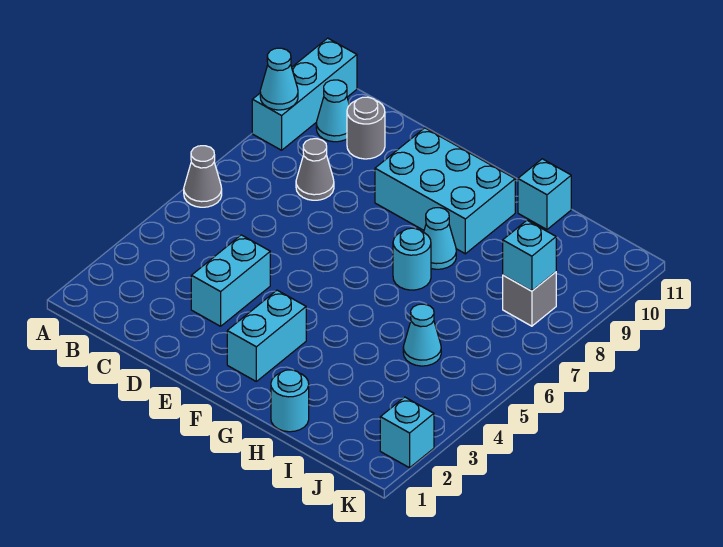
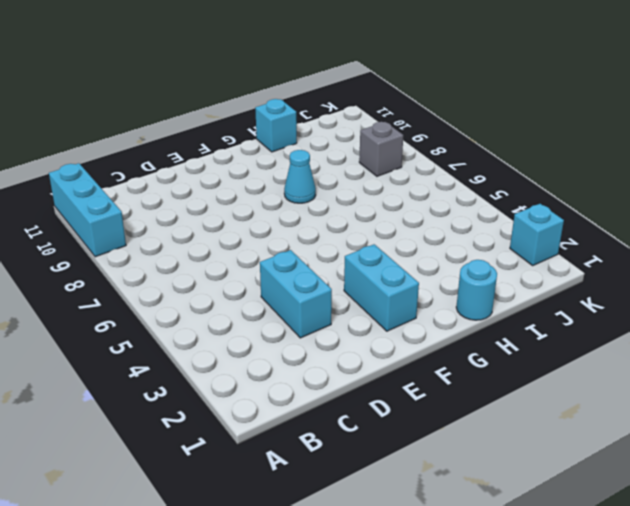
none -> grey 1x1 cone [184,146,222,207]
none -> cyan 1x1 cone [316,80,349,142]
none -> grey 1x1 cone [296,139,334,200]

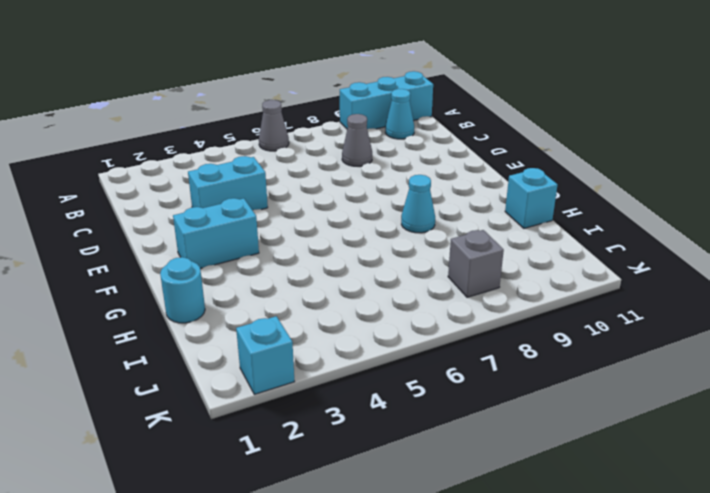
none -> grey 1x1 round brick [347,97,385,159]
none -> cyan 2x3 brick [375,128,515,254]
none -> cyan 1x1 round brick [393,228,431,290]

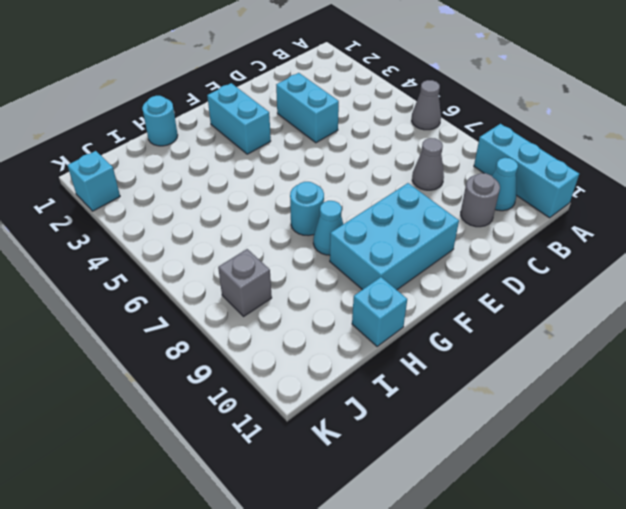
none -> cyan 1x1 cone [403,304,441,366]
none -> cyan 1x1 cone [260,48,298,110]
none -> cyan 1x1 brick [503,220,556,291]

